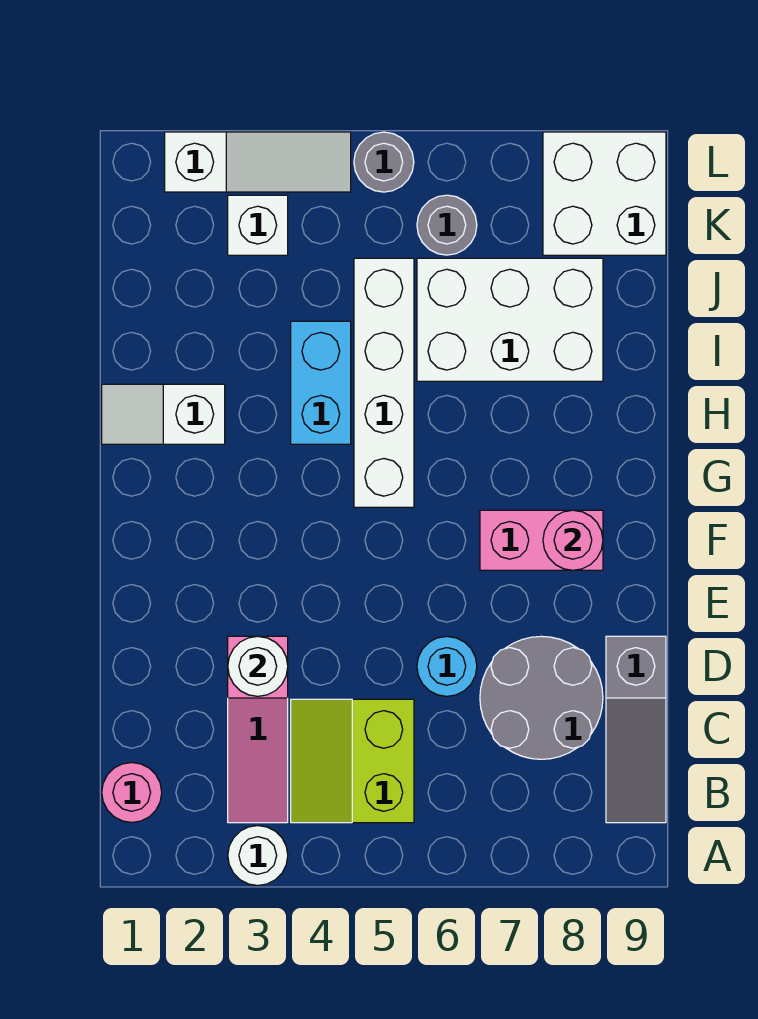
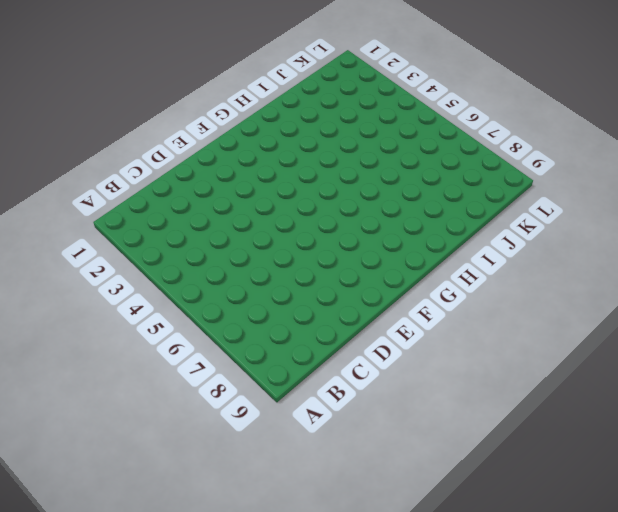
none -> white 1x1 round brick [228,826,288,886]
none -> pink 1x1 round brick [102,763,162,822]
none -> pink 1x3 slope [228,636,288,823]

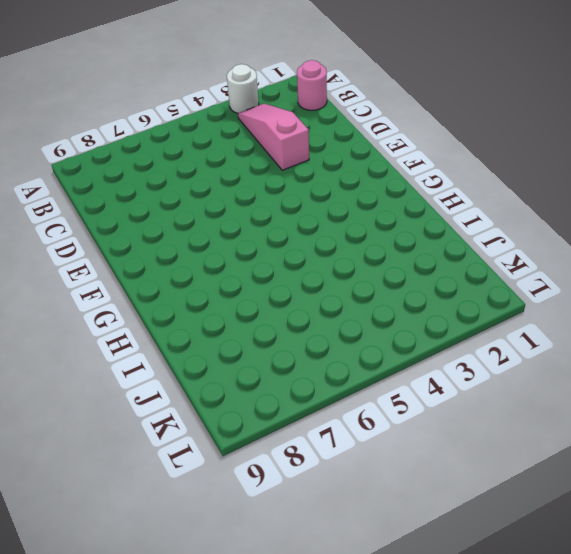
none -> lime 2x2 slope [291,699,414,823]
none -> grey 1x3 slope [606,636,666,823]
none -> grey 2x2 round brick [480,636,603,759]

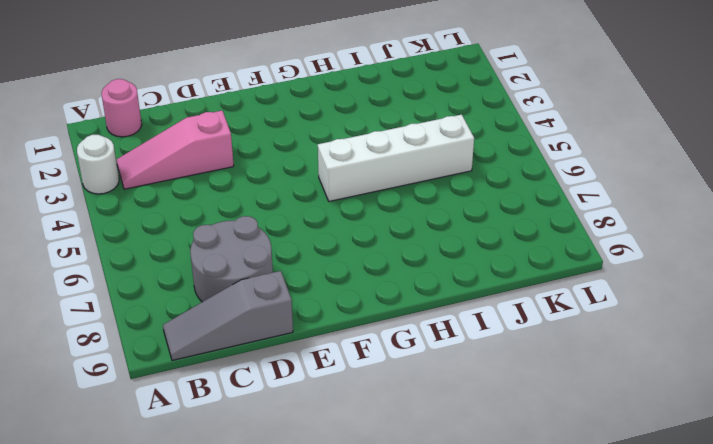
none -> lime 2x2 slope [291,699,414,823]
none -> cyan 1x1 round brick [417,636,477,696]
none -> pink 1x2 brick [480,510,603,570]

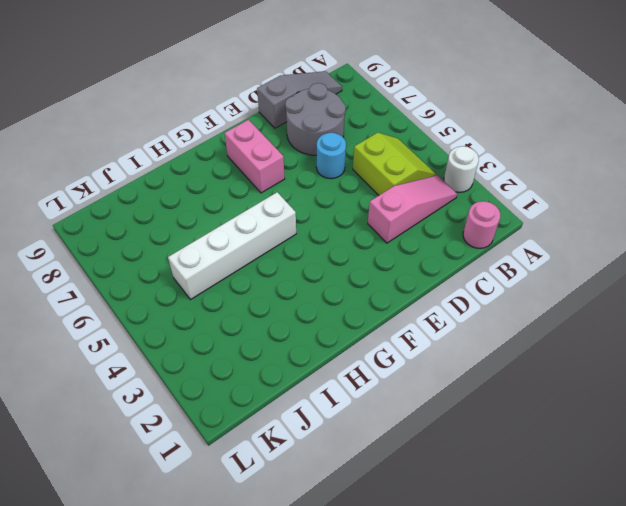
lime 2x2 slope [353,133,437,195] -> lime 2x2 slope turned to [291,699,414,823]
none -> white 1x2 slope [102,384,225,444]
none -> cyan 1x2 brick [291,321,351,444]
none -> white 2x3 brick [417,258,603,381]

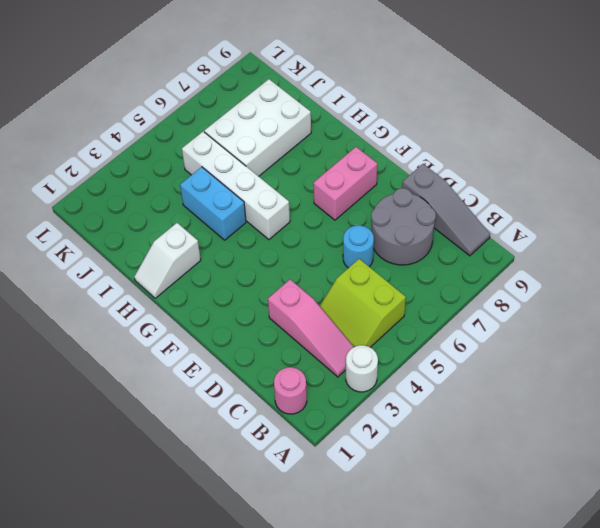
none -> white 1x1 brick [228,195,288,255]
none -> grey 1x1 round brick [417,195,477,255]
none -> white 2x2 brick [543,132,666,255]

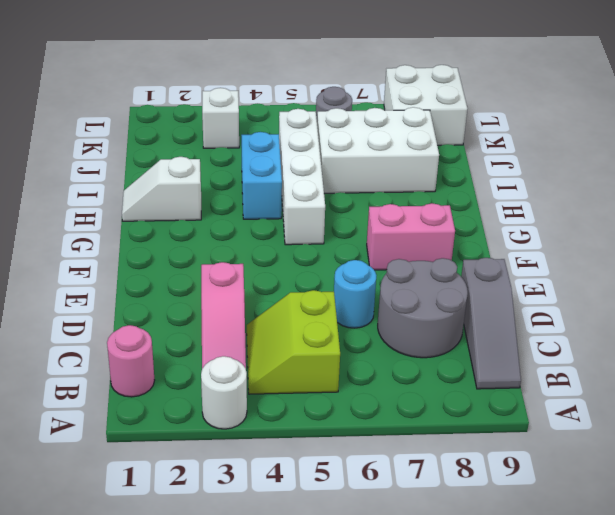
none -> white 1x3 slope [165,132,351,192]
none -> grey 1x1 round brick [354,132,414,192]
none -> white 1x1 round brick [228,636,288,696]

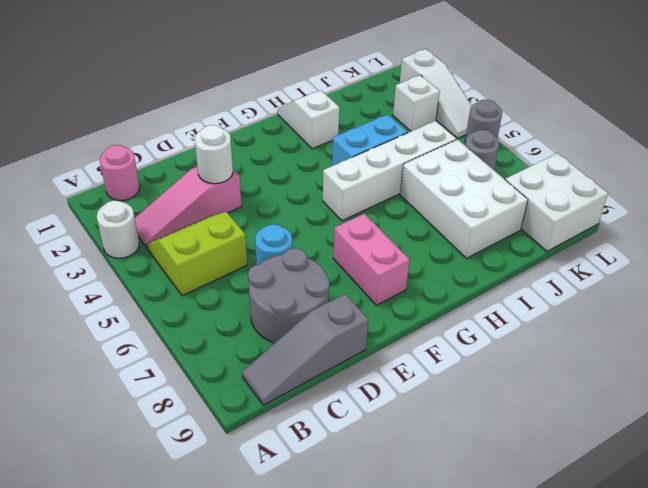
none -> pink 1x1 round brick [543,510,603,570]

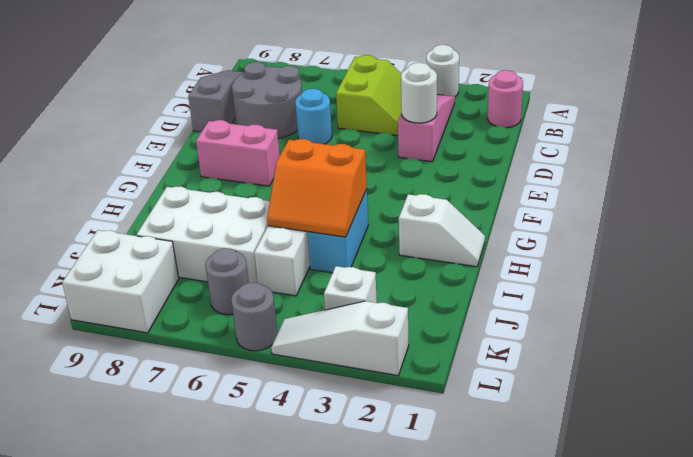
orange 2x2 slope [267,139,367,237] -> none
none -> pink 1x1 round brick [543,510,603,570]

